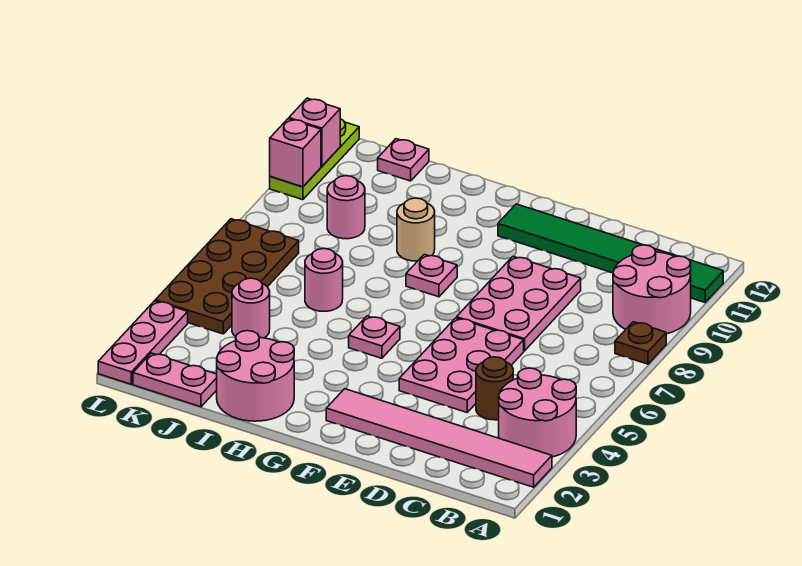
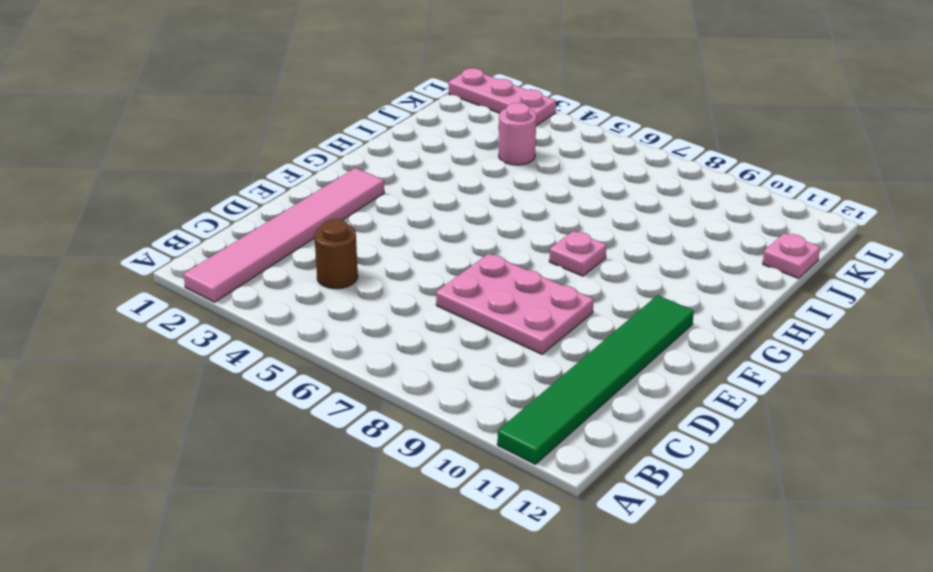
none -> pink 2x2 round brick [499,368,576,457]
none -> brown 1x1 plate [615,322,666,364]
none -> pink 2x2 round brick [613,245,691,334]

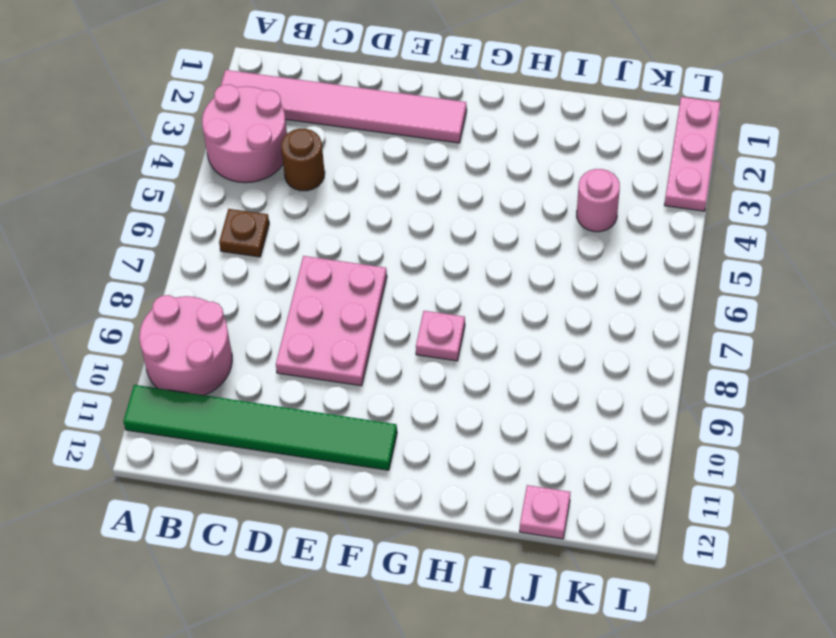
brown 1x1 plate [219,209,269,257] -> brown 1x1 plate moved to [615,322,666,364]
none -> pink 2x3 plate [399,318,524,412]
none -> pink 1x1 plate [349,316,400,358]
none -> pink 2x2 round brick [217,331,294,421]

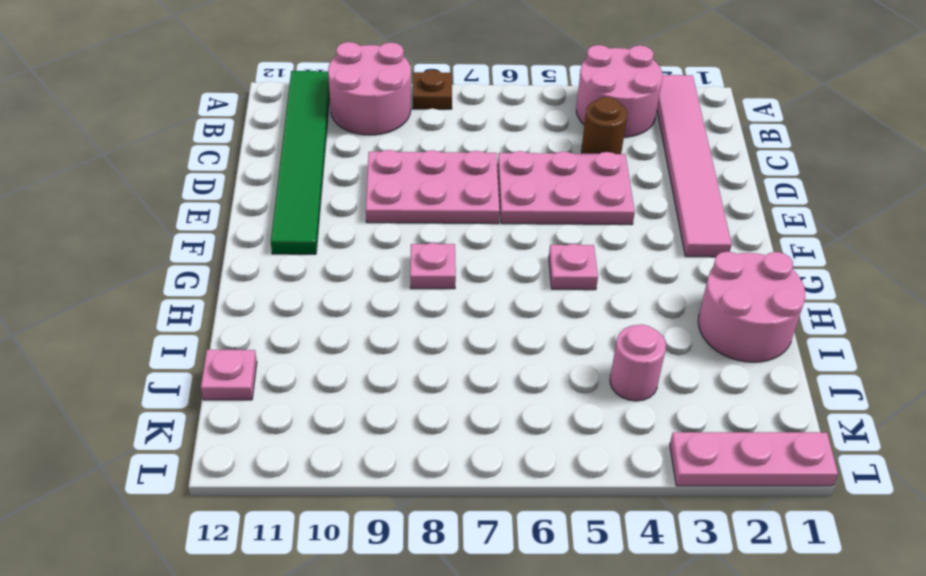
none -> tan 1x1 round brick [397,198,435,261]
none -> pink 1x1 round brick [305,248,343,311]
none -> pink 1x2 plate [133,353,217,407]

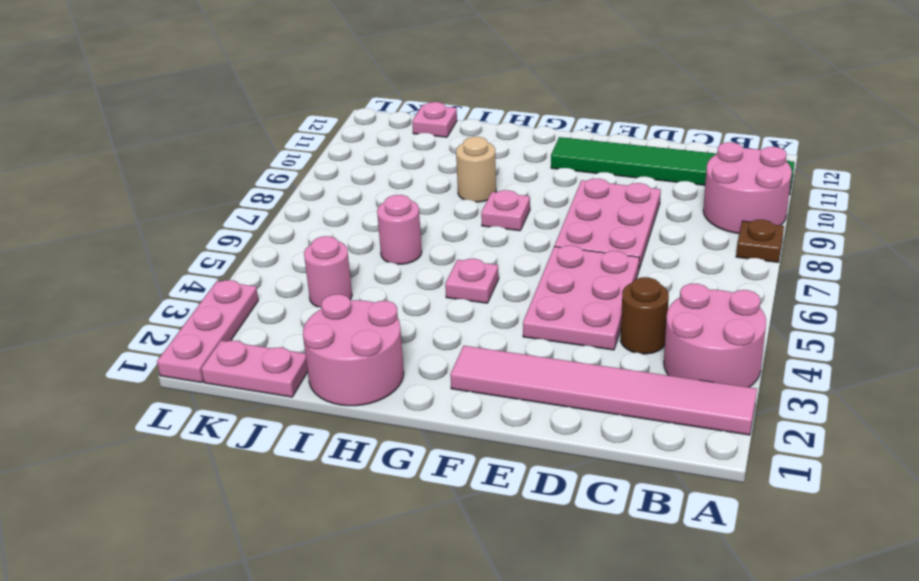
none -> pink 1x1 round brick [327,176,365,239]
none -> brown 2x4 plate [155,219,299,334]
none -> lime 1x3 plate [270,119,359,200]

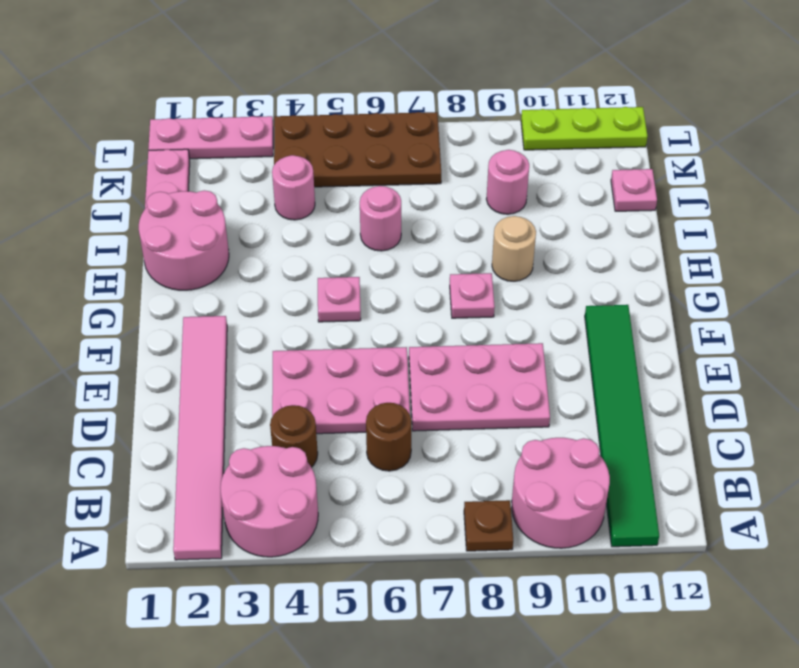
brown 1x1 round brick [366,403,411,471] -> none
none -> pink 1x1 brick [270,119,321,187]
none -> pink 1x1 brick [289,98,340,166]

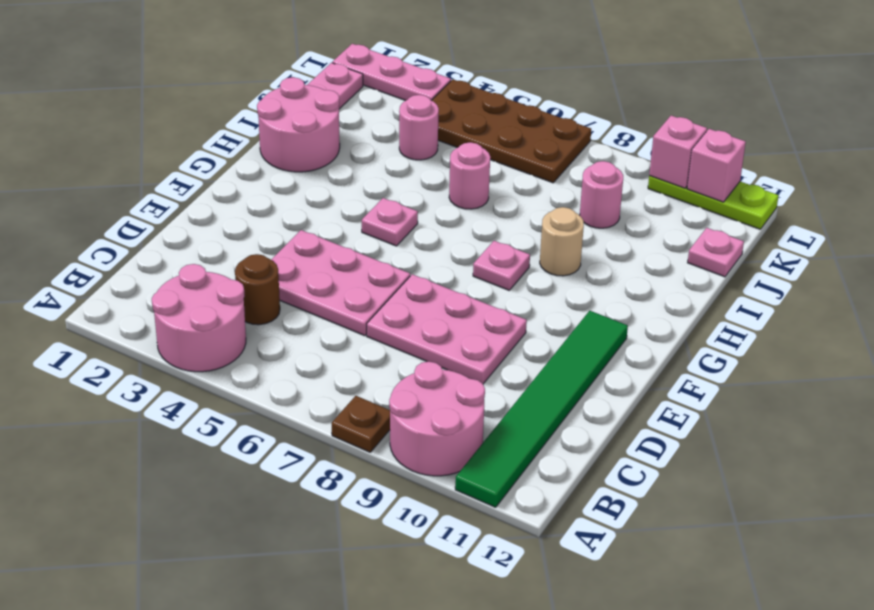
none -> pink 1x6 tile [326,389,552,487]

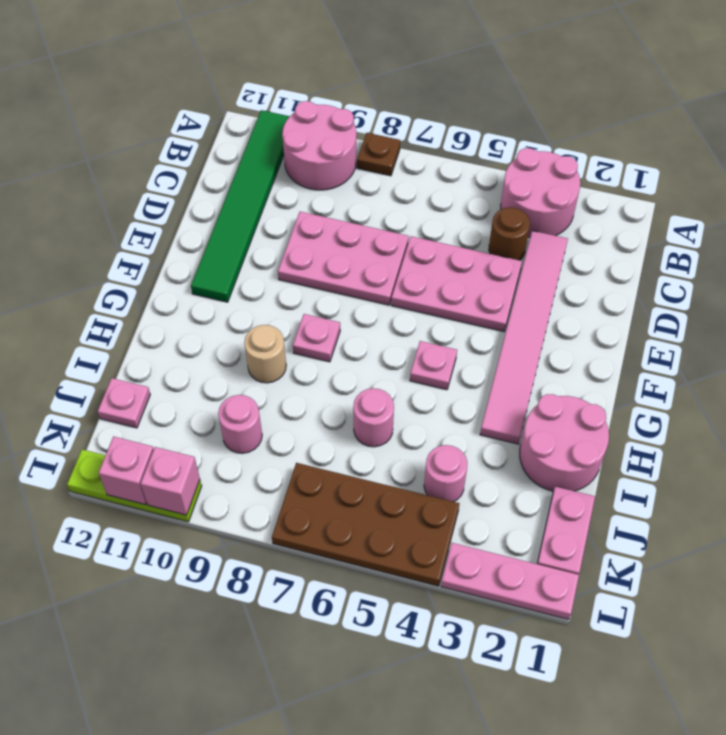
pink 1x6 tile [480,231,568,444] -> pink 1x6 tile moved to [326,389,552,487]

